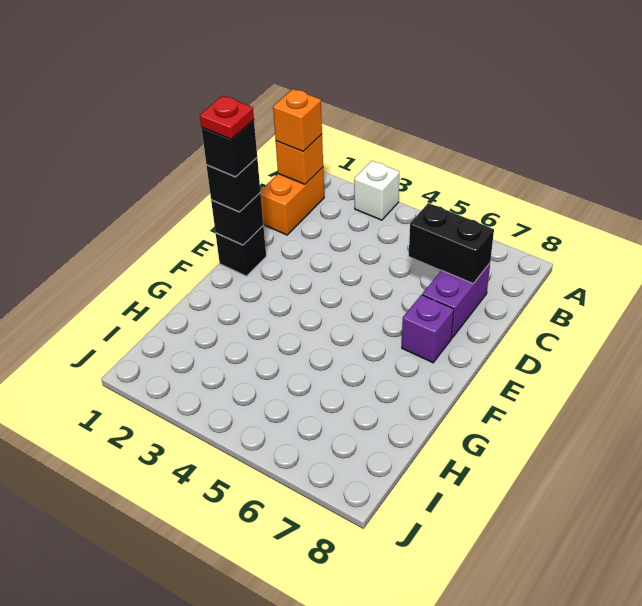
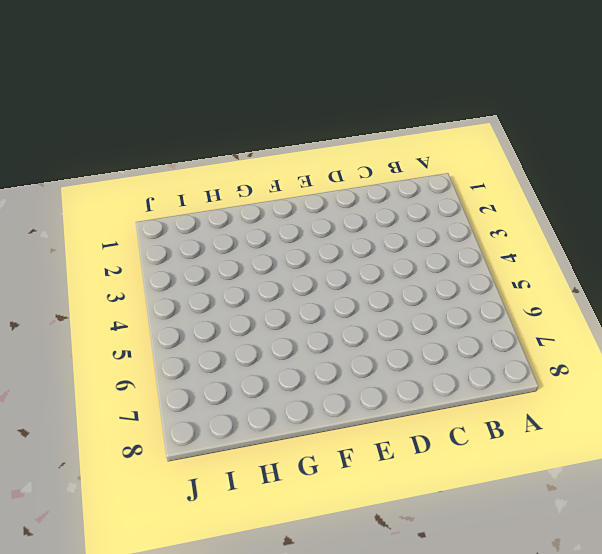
none -> white 1x1 brick [354,161,399,220]
none -> orange 1x2 brick [260,167,324,235]
none -> purple 1x2 brick [422,263,490,338]

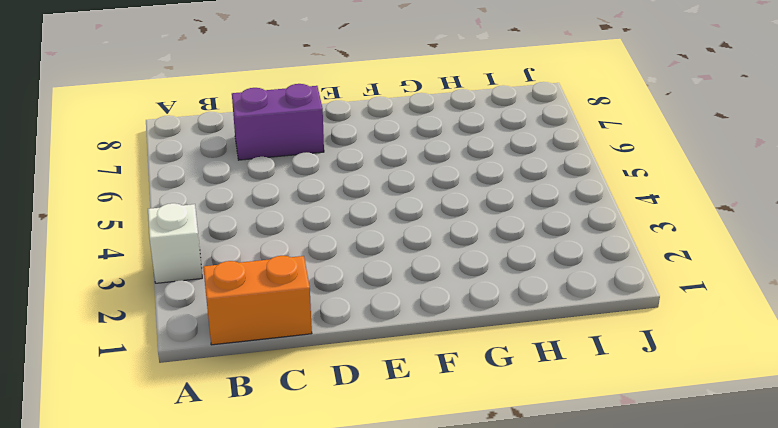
none -> black 1x1 brick [216,226,266,276]
none -> purple 1x1 brick [402,295,454,363]
none -> orange 1x1 brick [276,134,323,184]

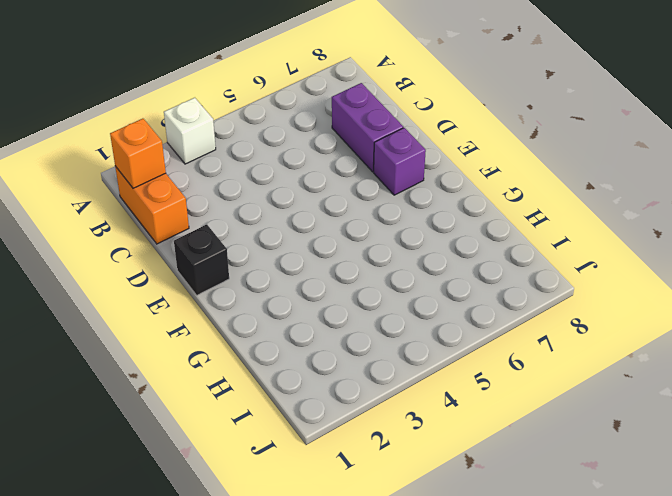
none -> black 1x2 brick [409,203,494,283]
none -> black 1x1 brick [211,193,263,245]
none -> orange 1x1 brick [273,89,322,151]

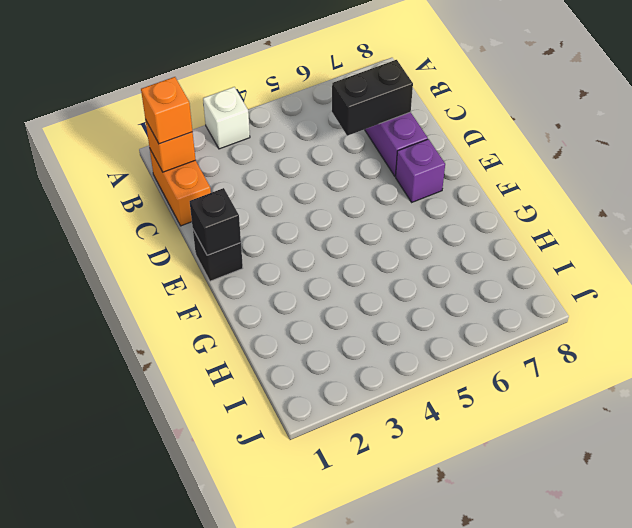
none -> black 1x1 brick [206,158,260,212]
none -> black 1x1 brick [202,120,257,177]
none -> red 1x1 plate [200,96,254,139]

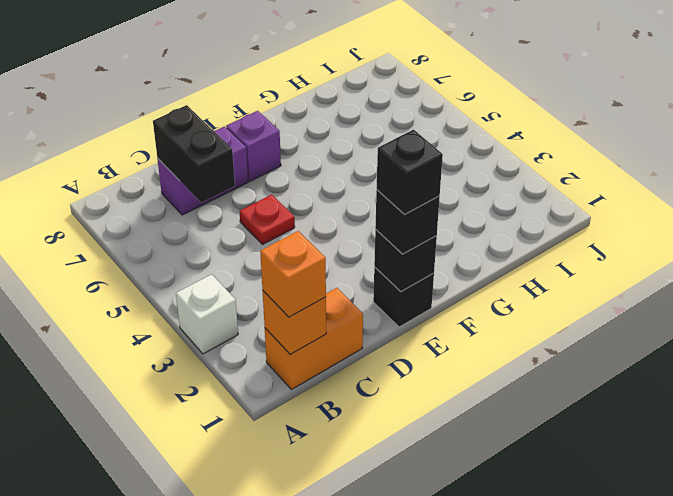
red 1x1 plate [239,195,295,245] -> red 1x1 plate moved to [200,96,254,139]

